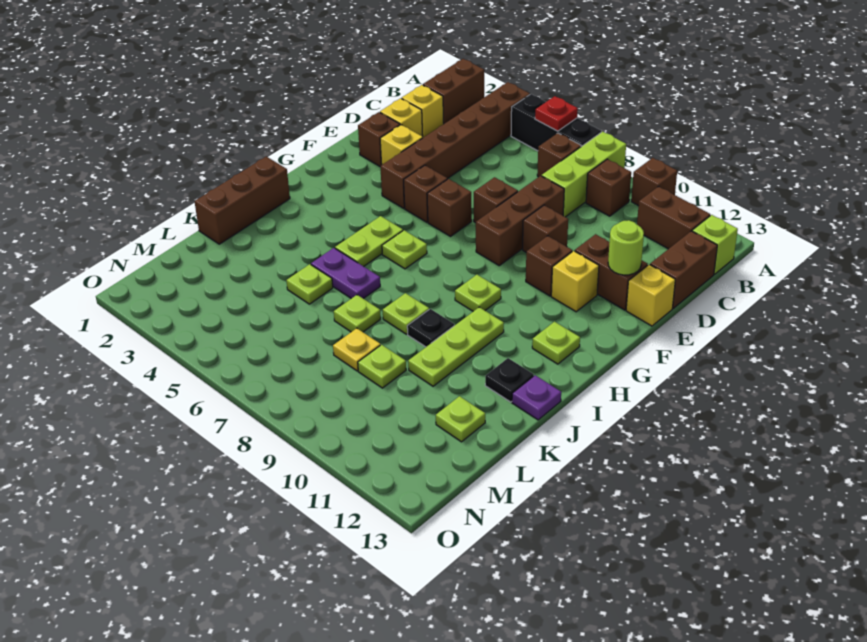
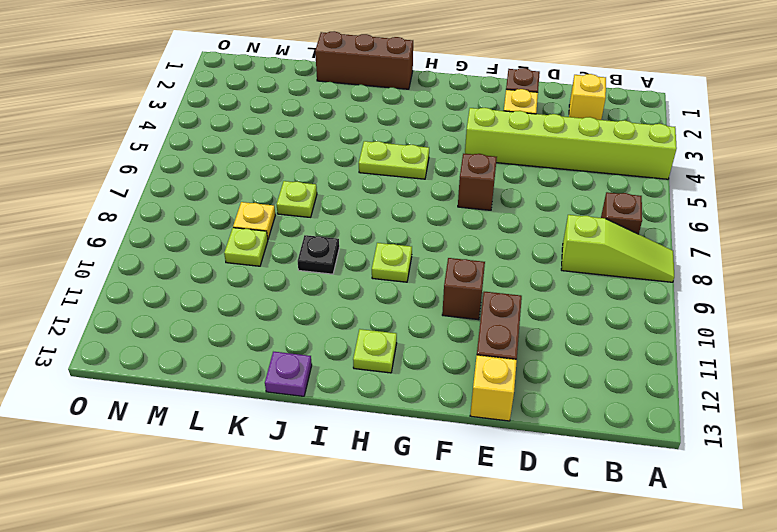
lime 1x6 brick [465,108,677,179] -> brown 1x6 brick [380,82,530,208]
lime 1x3 slope [561,215,674,282] -> lime 1x3 brick [542,132,626,217]
none -> brown 1x2 brick [423,59,484,124]
none -> black 1x3 brick [511,94,601,151]
none -> brown 1x1 brick [631,158,677,206]
none -> brown 1x1 brick [586,159,631,216]

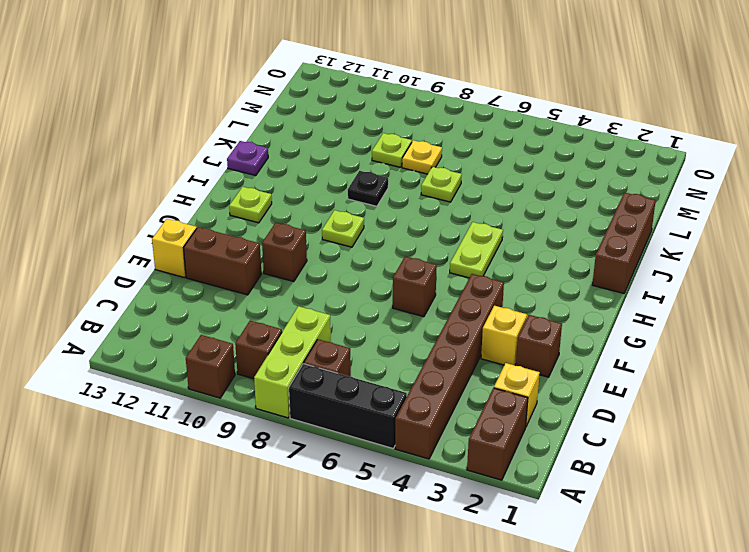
none -> brown 1x2 brick [637,187,710,249]
none -> lime 1x1 brick [692,215,738,274]
none -> brown 1x2 brick [650,231,717,308]
none -> yellow 1x1 brick [380,98,423,137]

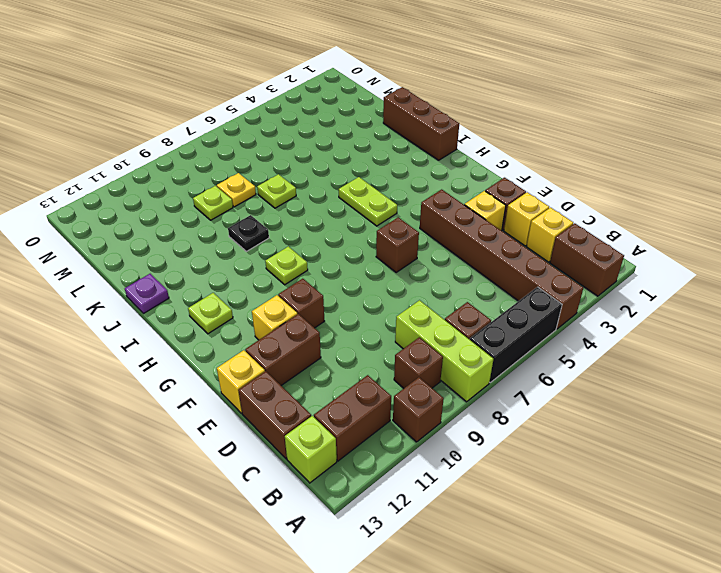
none -> brown 1x3 brick [476,176,564,266]
none -> brown 1x1 brick [474,177,518,223]
none -> brown 1x1 brick [523,205,568,252]
none -> brown 1x1 brick [404,165,447,222]

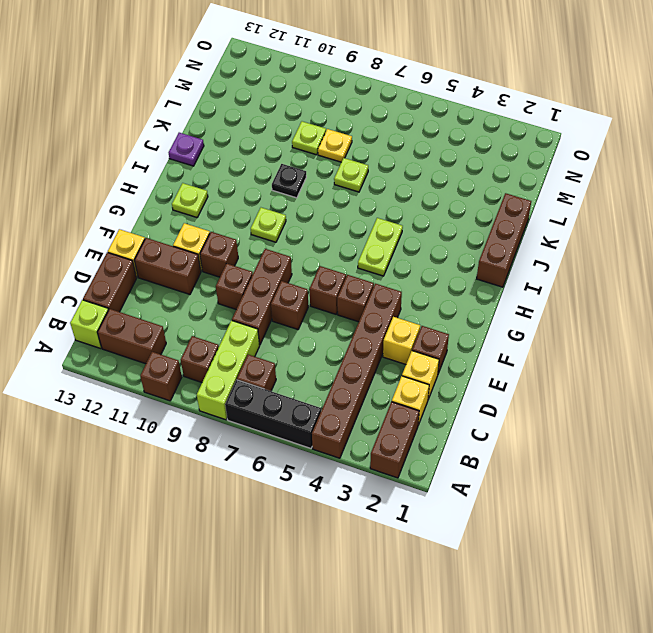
none -> lime 1x1 plate [382,230,427,269]
none -> lime 1x3 plate [408,307,504,386]
none -> purple 1x2 plate [311,248,380,299]
none -> lime 1x1 plate [383,293,429,334]

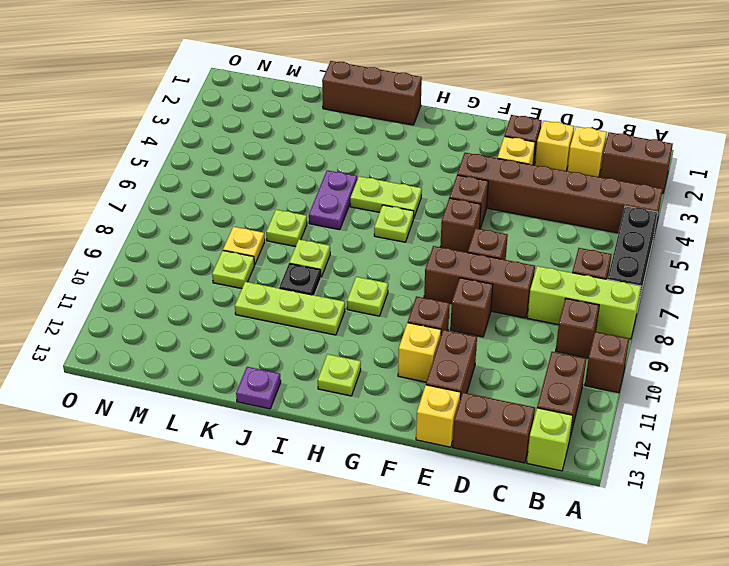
none -> black 1x1 plate [485,358,534,402]
none -> lime 1x1 plate [286,264,333,304]
none -> lime 1x1 plate [436,396,485,442]
none -> red 1x1 plate [535,96,578,131]

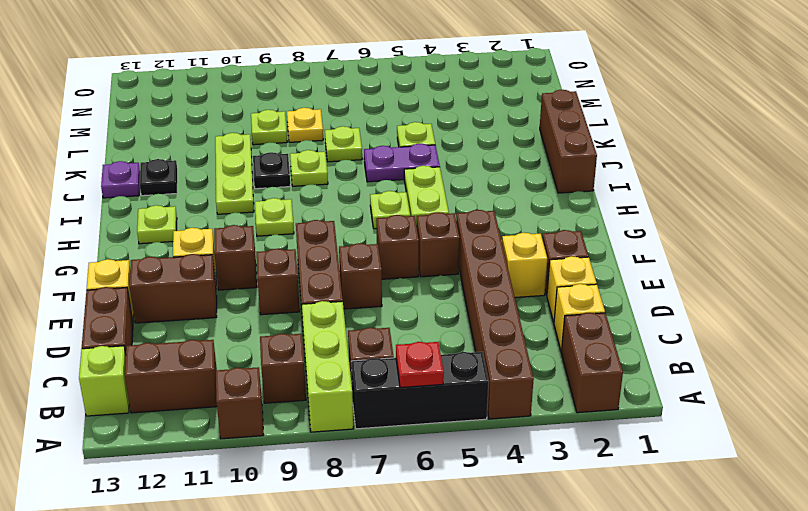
none -> lime 1x1 plate [436,396,485,442]
none -> lime 1x1 round brick [608,220,644,275]

